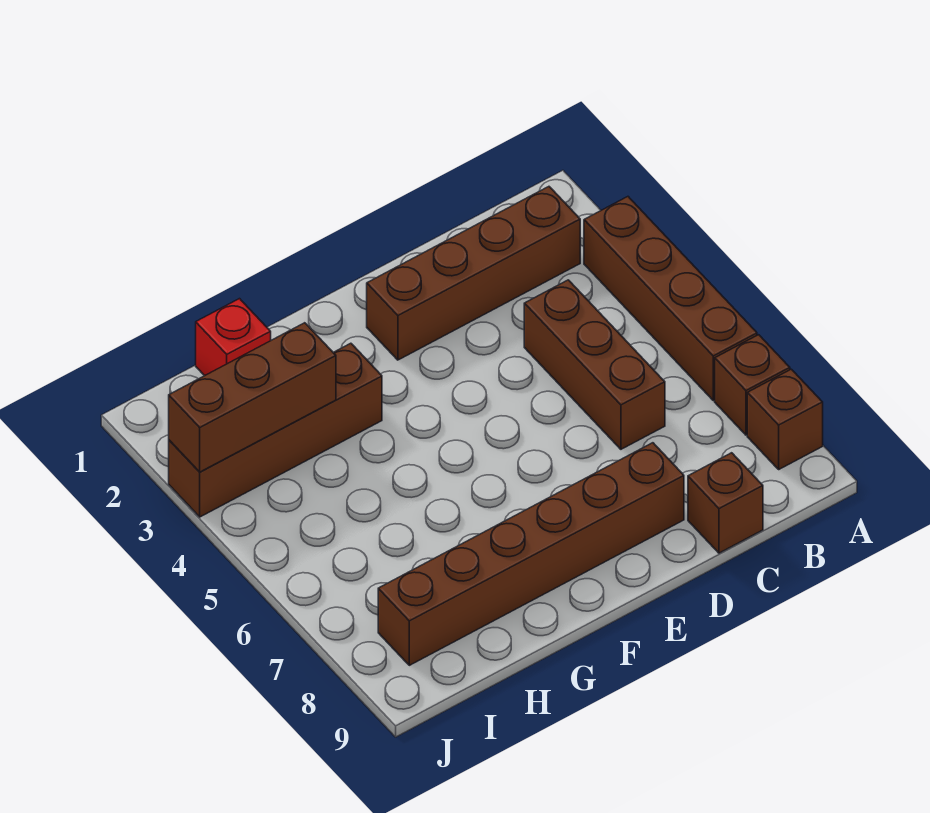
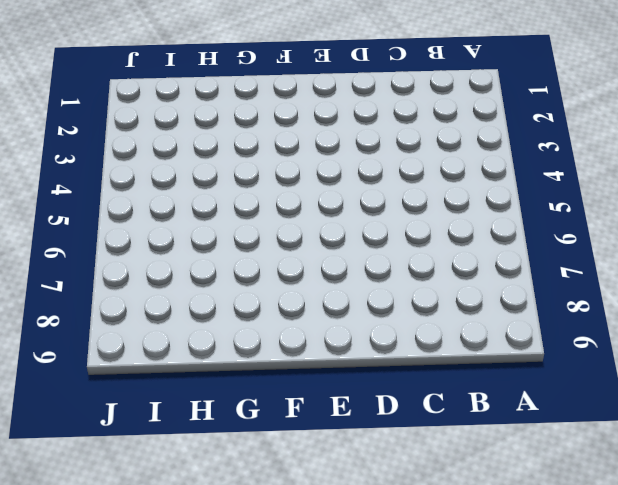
none -> brown 1x4 brick [584,197,757,400]
none -> brown 1x1 brick [715,335,790,435]

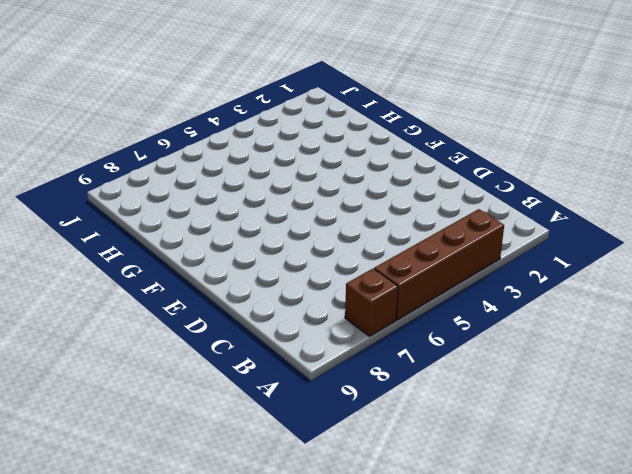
none -> brown 1x1 brick [747,369,823,469]
none -> brown 1x4 brick [367,187,580,360]

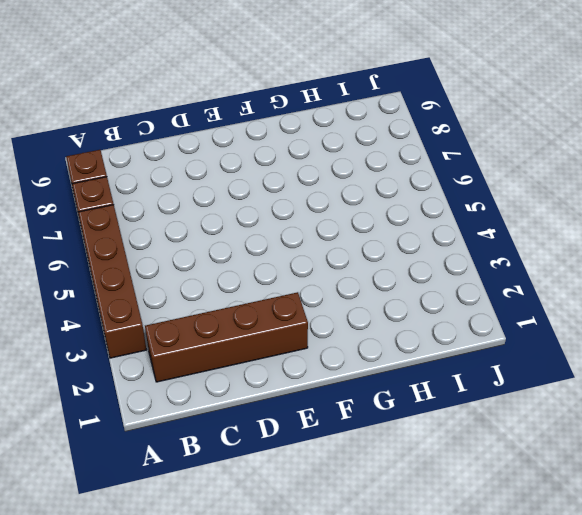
none -> brown 1x3 brick [524,280,665,449]
none -> brown 1x1 brick [688,453,763,553]

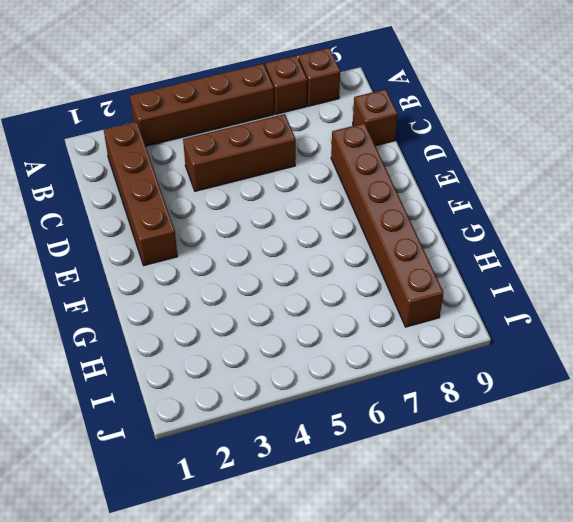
none -> brown 1x4 brick [169,343,382,517]
none -> red 1x1 brick [196,299,271,376]

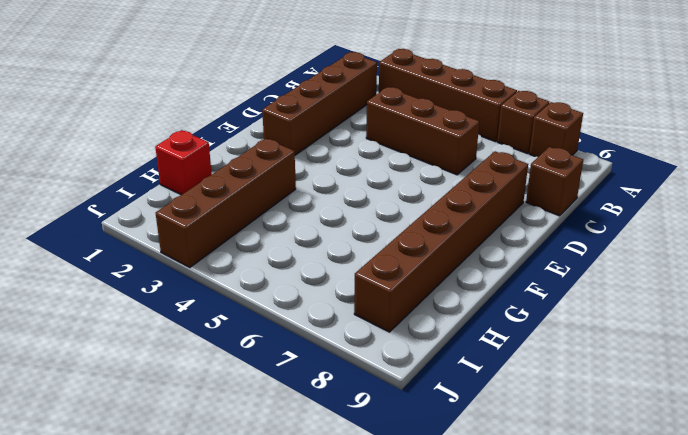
none -> brown 1x3 brick [169,323,336,472]

